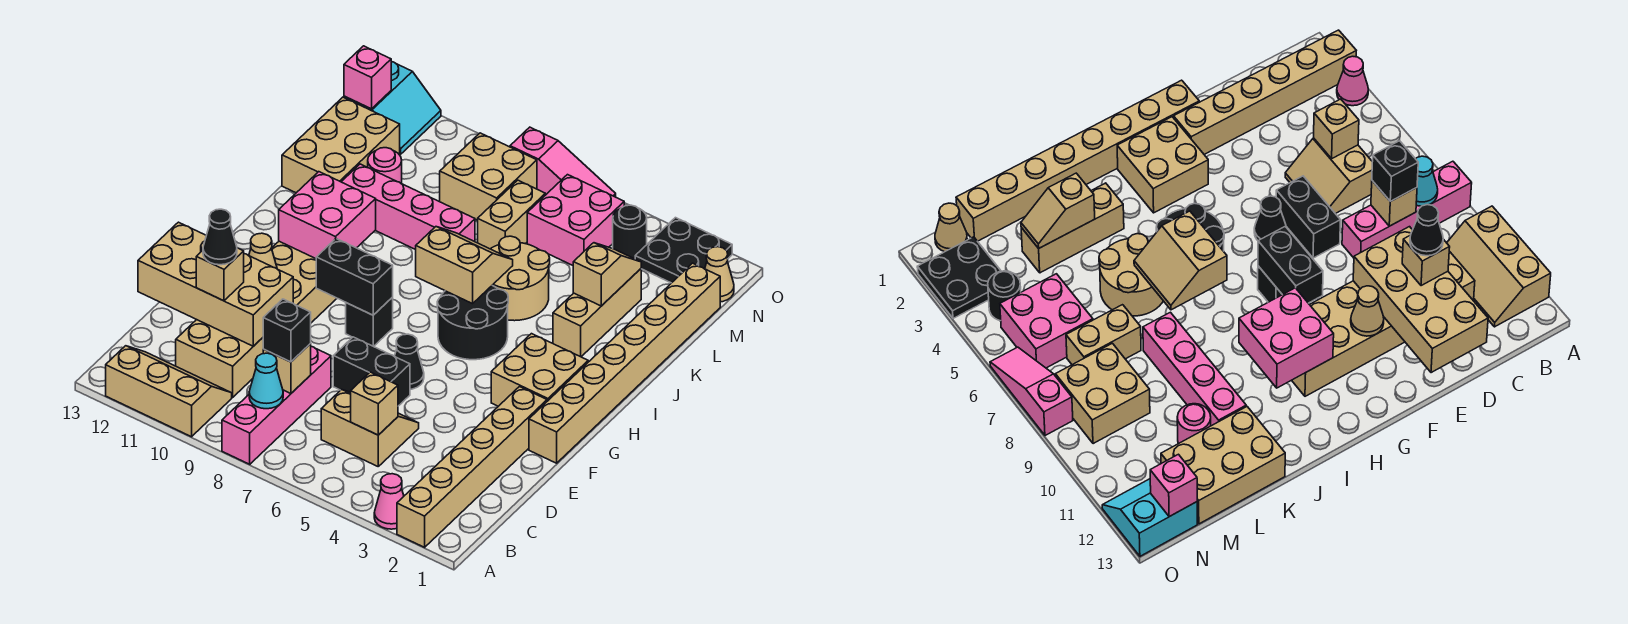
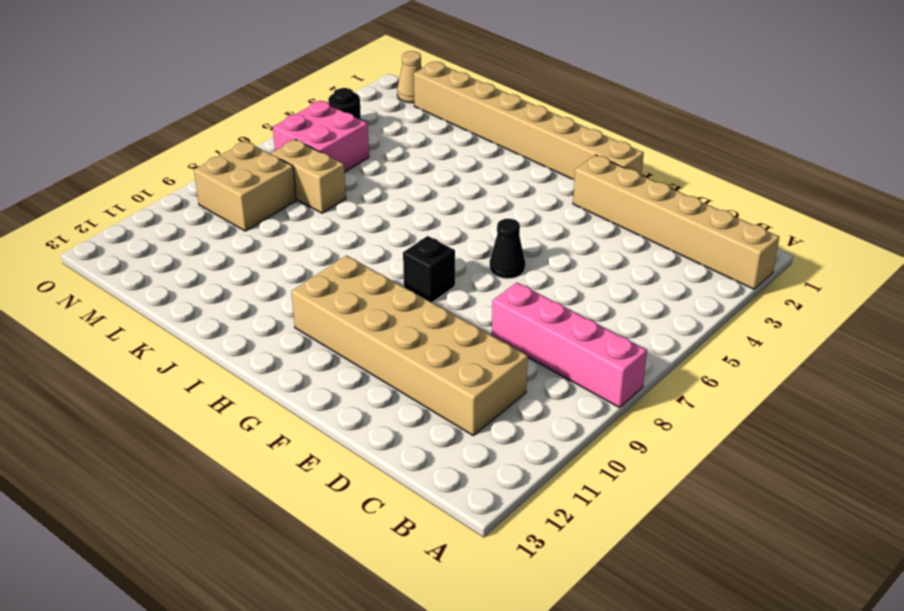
none -> pink 1x1 cone [374,474,404,529]
none -> tan 2x3 slope [106,346,232,437]
none -> tan 2x2 slope [321,389,419,466]
none -> black 1x2 brick [333,337,410,406]

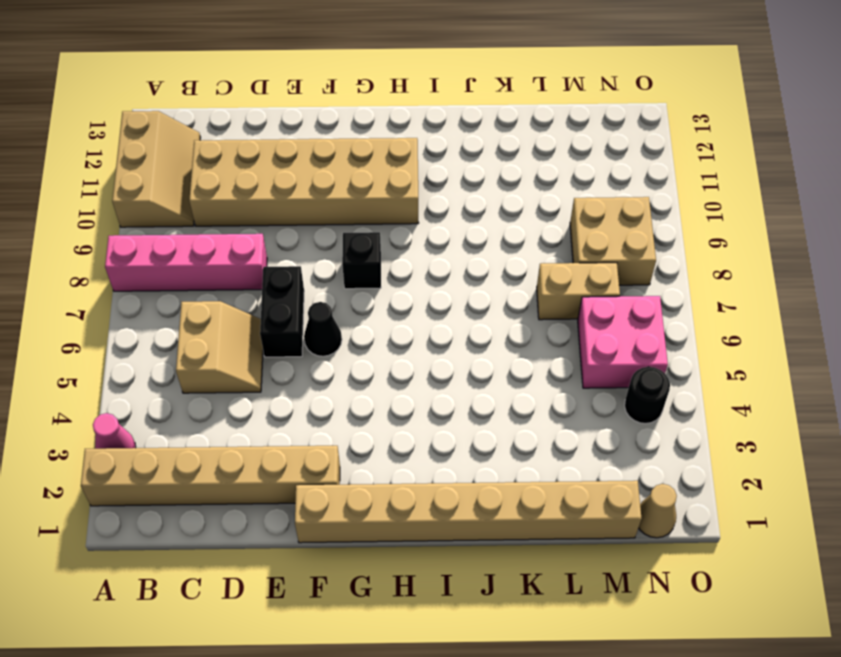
none -> tan 2x2 brick [491,334,588,406]
none -> black 2x2 round brick [437,286,508,360]
none -> tan 1x3 brick [553,269,641,357]
none -> tan 2x2 round brick [491,236,550,321]

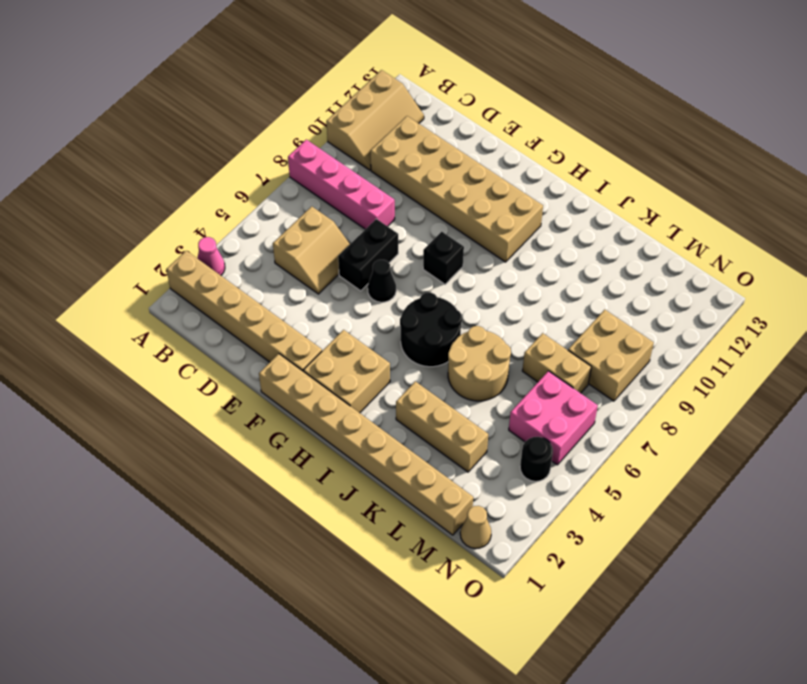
none -> pink 1x4 brick [342,164,475,250]
none -> tan 2x3 brick [282,97,400,193]
none -> pink 1x1 round brick [368,148,402,184]
none -> black 2x2 plate [635,218,732,283]

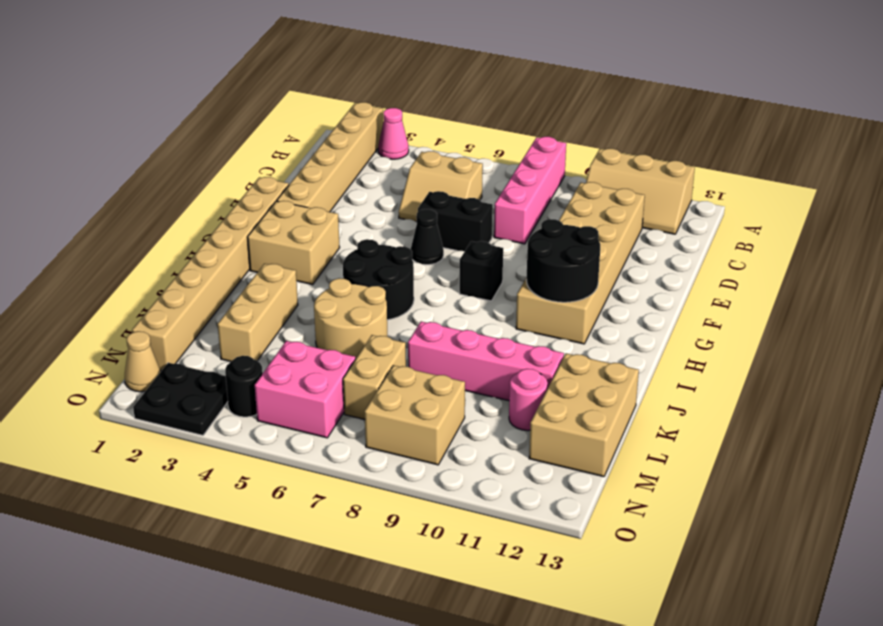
black 2x2 round brick [526,219,600,302] -> pink 2x2 brick [279,172,376,259]
none -> cyan 2x2 slope [344,62,441,154]
none -> pink 1x3 slope [510,127,616,197]
none -> cyan 1x1 cone [249,353,283,409]
none -> tan 1x1 brick [351,372,398,435]

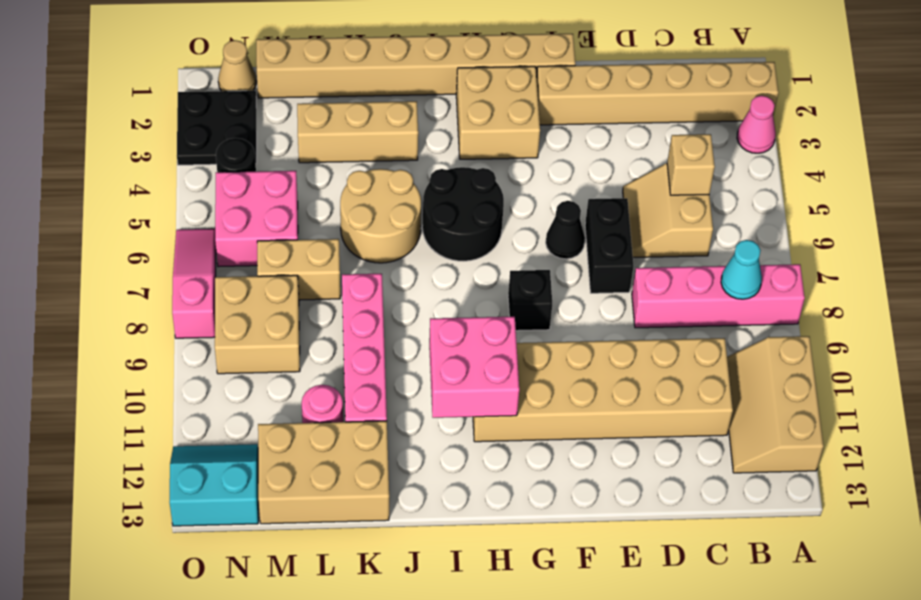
none -> tan 1x1 brick [263,344,311,393]
none -> tan 2x4 brick [138,222,293,346]
none -> tan 1x1 cone [249,233,277,269]
none -> black 1x2 brick [316,239,393,315]

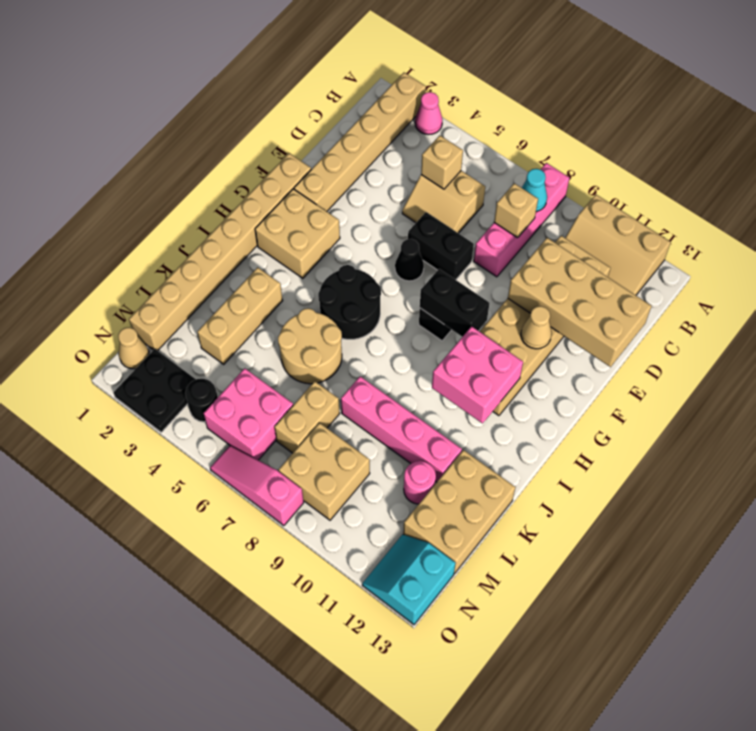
none -> tan 2x2 slope [416,227,513,304]
none -> tan 1x2 slope [573,243,641,306]
none -> pink 1x1 brick [344,46,391,109]
none -> black 1x1 brick [263,299,311,362]

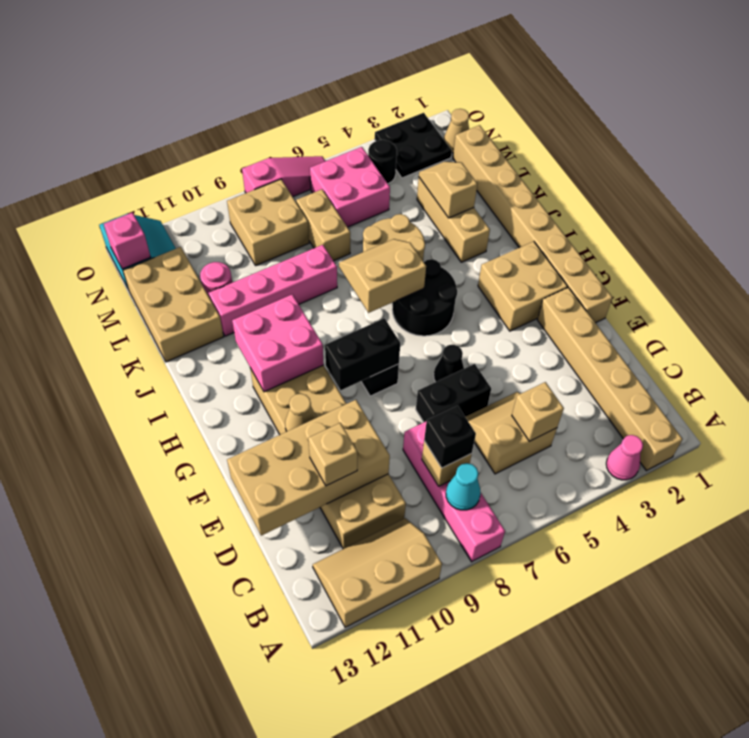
none -> black 1x1 cone [203,209,237,265]

